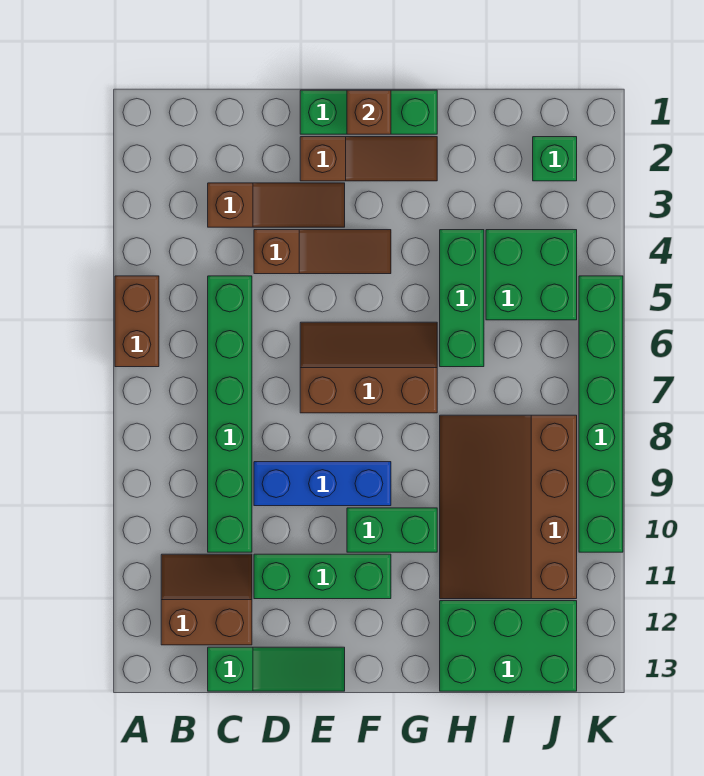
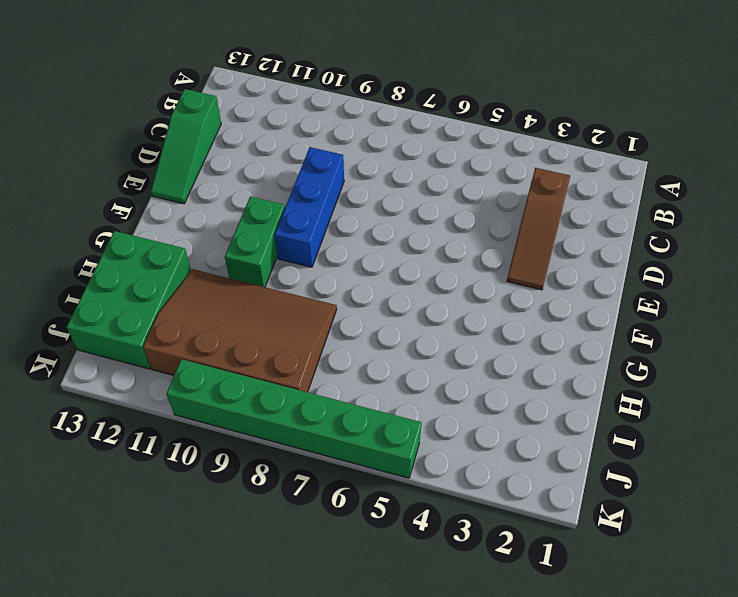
none -> brown 1x2 brick [115,276,159,367]
none -> brown 2x2 slope [161,554,252,645]
none -> green 1x6 brick [208,276,252,552]

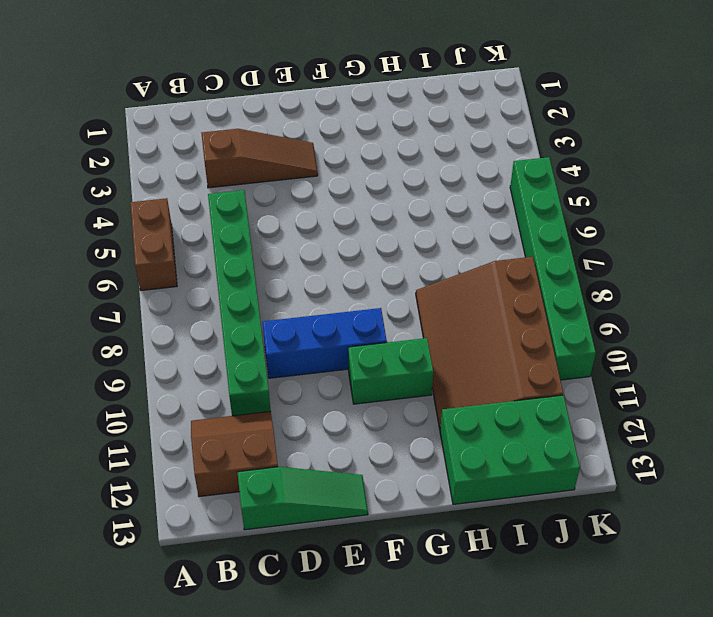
none -> brown 1x3 slope [254,230,391,274]
none -> green 1x3 brick [254,554,391,599]
none -> green 1x3 brick [300,90,437,134]

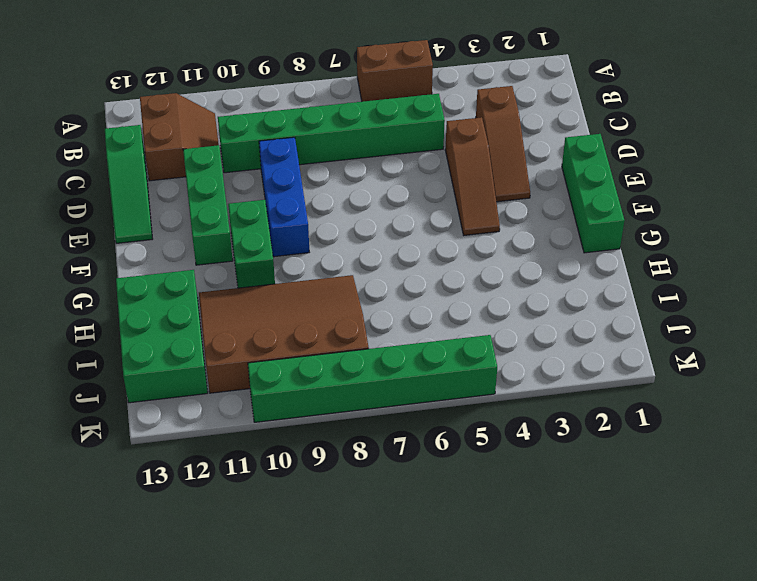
none -> brown 1x3 slope [300,137,437,181]
none -> brown 2x3 slope [300,322,437,413]
none -> green 1x3 brick [440,230,484,367]

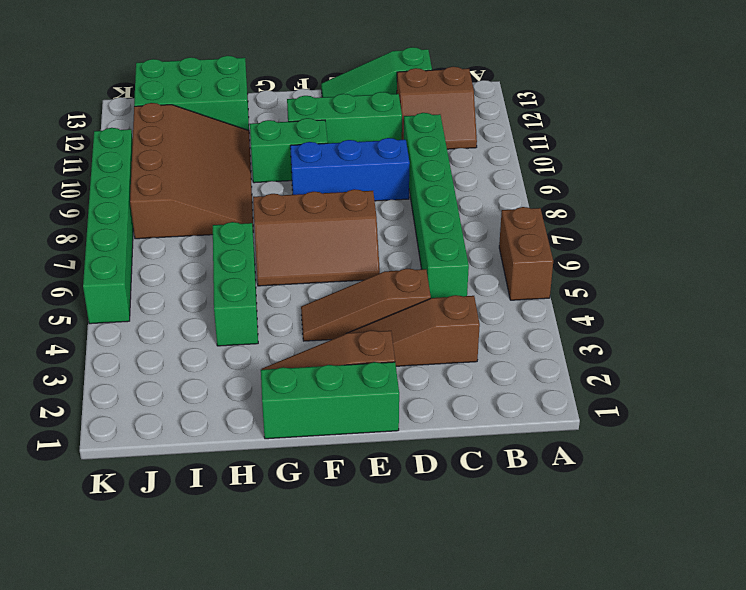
none -> green 2x2 brick [486,230,577,320]
none -> green 1x1 brick [533,137,577,181]
none -> brown 1x1 brick [347,90,391,134]

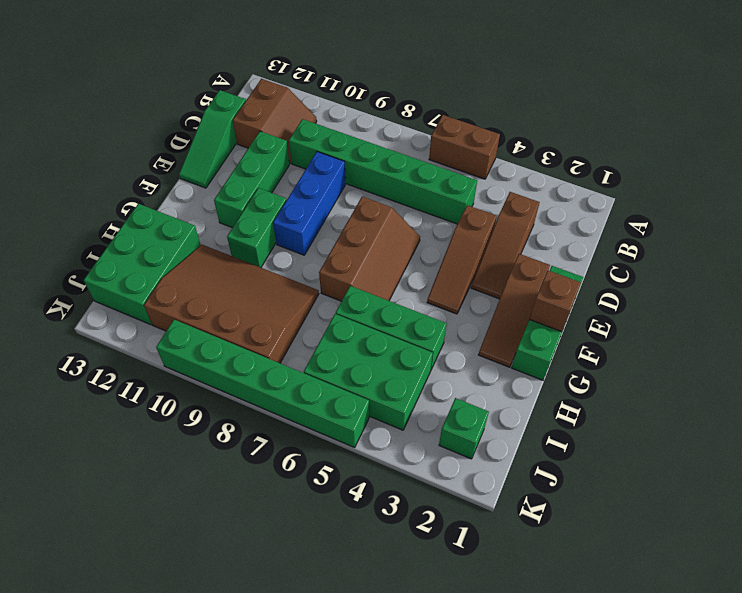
green 2x3 brick [304,314,433,430] -> green 2x2 brick [486,230,577,320]

